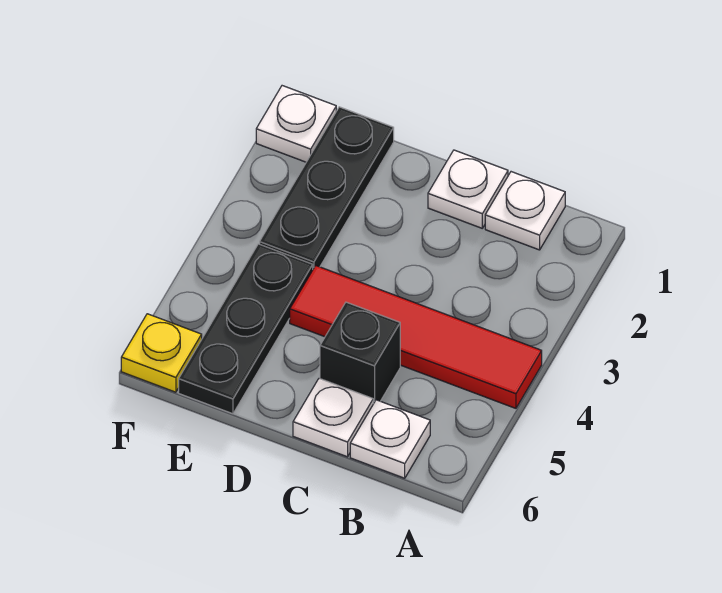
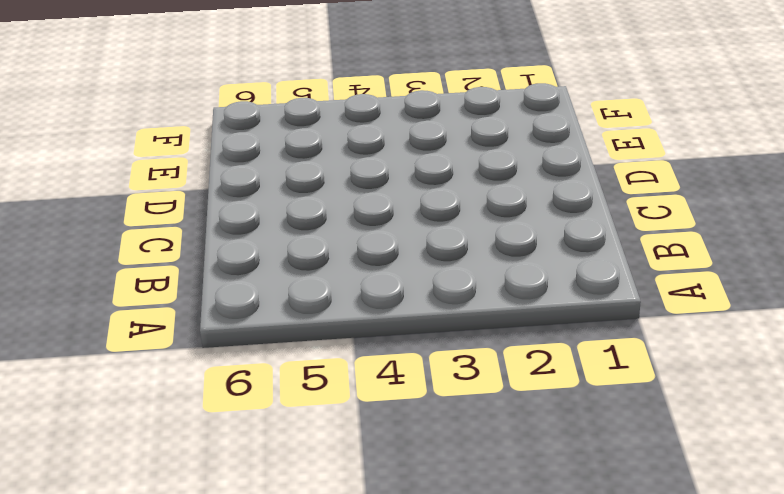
none -> red 1x4 tile [290,266,542,408]
none -> white 1x1 plate [485,172,565,250]

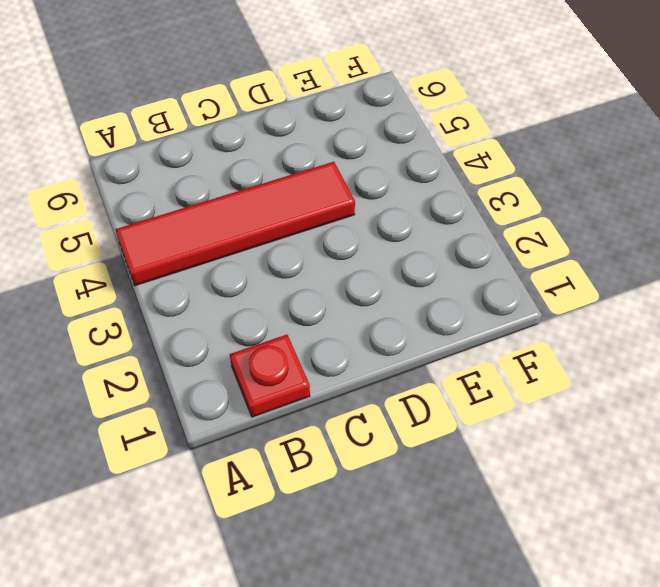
red 1x1 plate [230,335,310,417] -> white 1x1 plate [485,172,565,250]
none -> white 1x1 plate [350,400,430,478]
none -> white 1x1 plate [428,150,508,228]

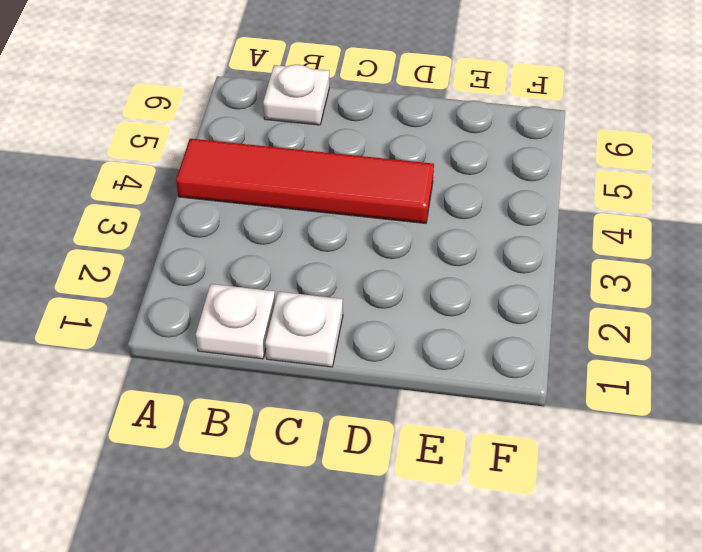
none -> black 1x1 brick [320,302,400,404]
none -> white 1x1 plate [293,378,373,457]

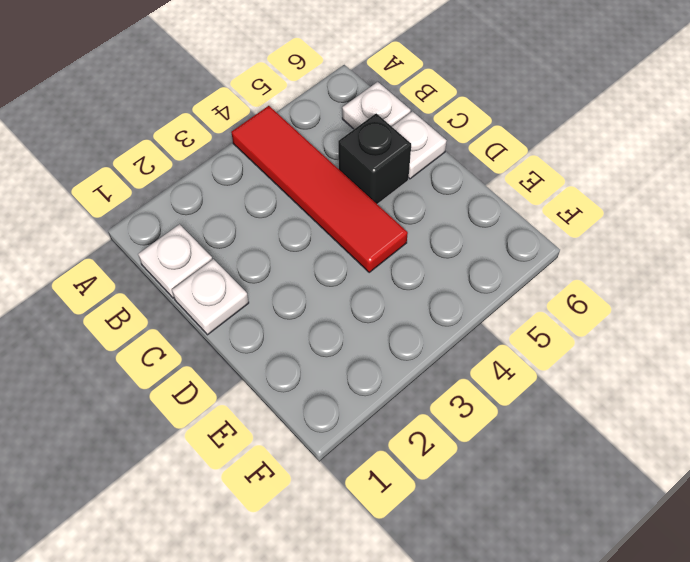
none -> black 1x3 plate [260,107,394,269]
none -> black 1x3 plate [179,244,313,414]

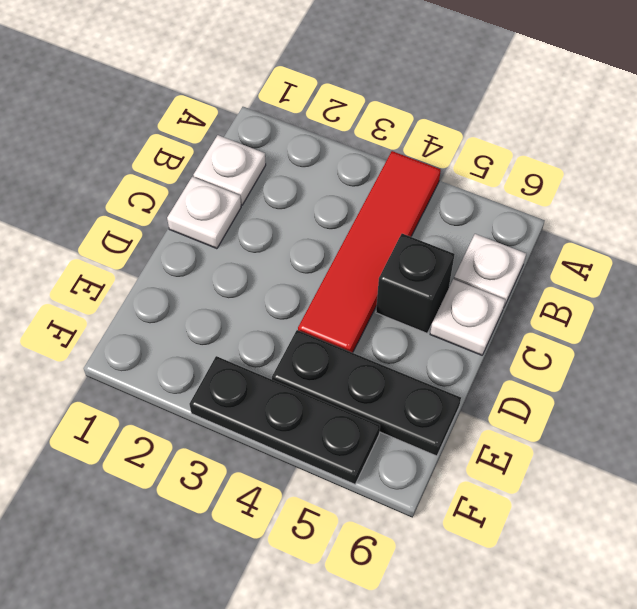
black 1x3 plate [189,356,380,484] -> black 1x3 plate moved to [260,107,394,269]
none -> white 1x1 plate [256,86,336,162]
none -> yellow 1x1 plate [121,314,202,392]

